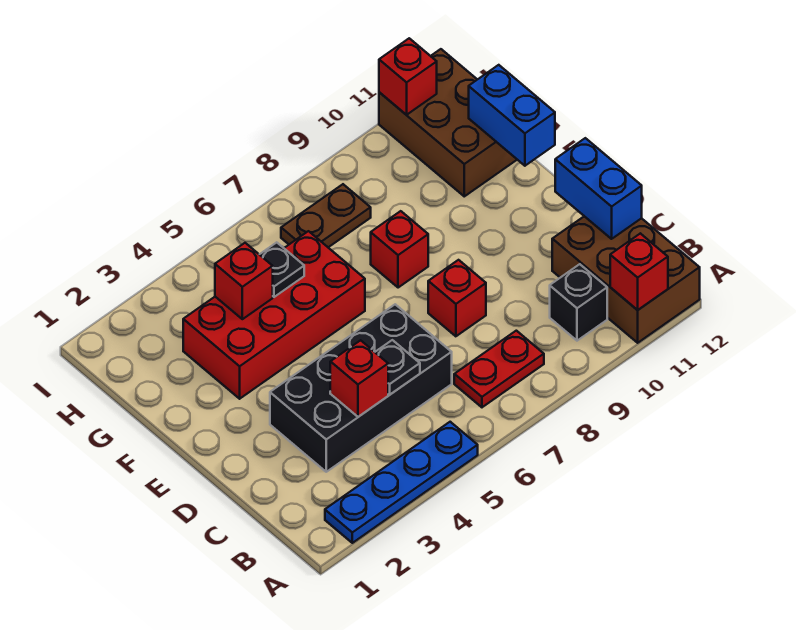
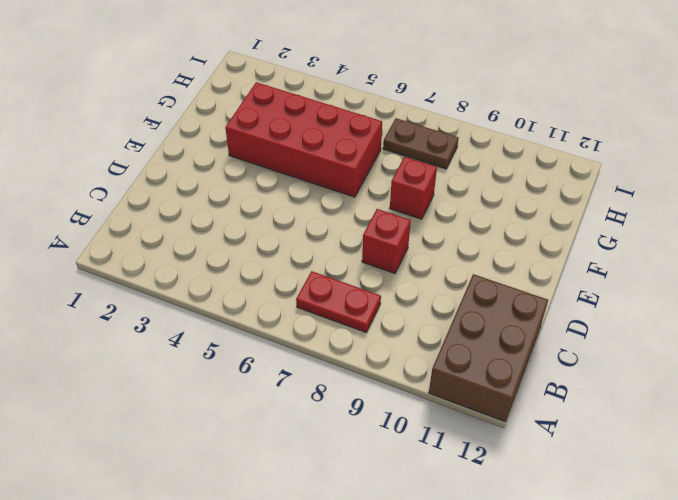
none -> blue 1x4 plate [325,422,478,543]
none -> black 1x1 brick [550,264,607,341]
none -> black 2x4 brick [270,304,452,472]

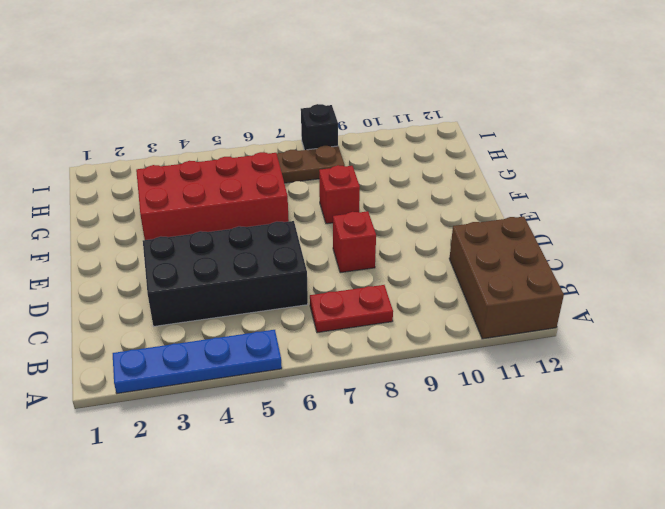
black 1x1 brick [301,104,338,150] -> black 1x1 brick moved to [550,264,607,341]
none -> brown 2x3 brick [379,49,517,196]
none -> red 1x1 brick [610,233,668,310]
none -> red 1x1 brick [330,340,388,417]

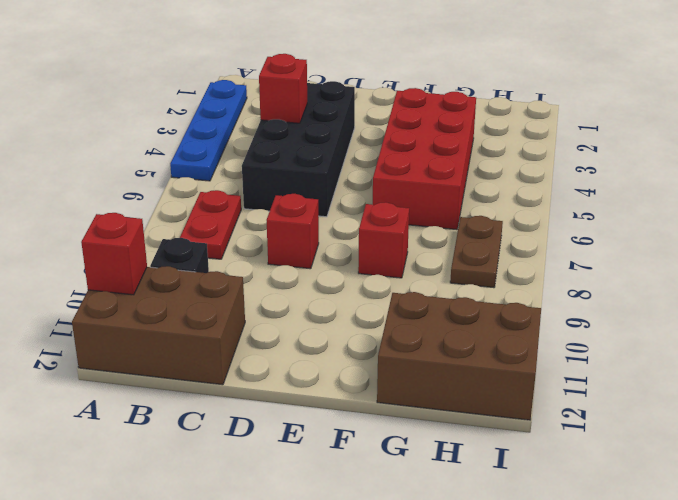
none -> black 1x1 plate [375,340,420,394]
none -> blue 1x2 brick [555,138,642,239]
none -> blue 1x2 brick [469,65,555,166]

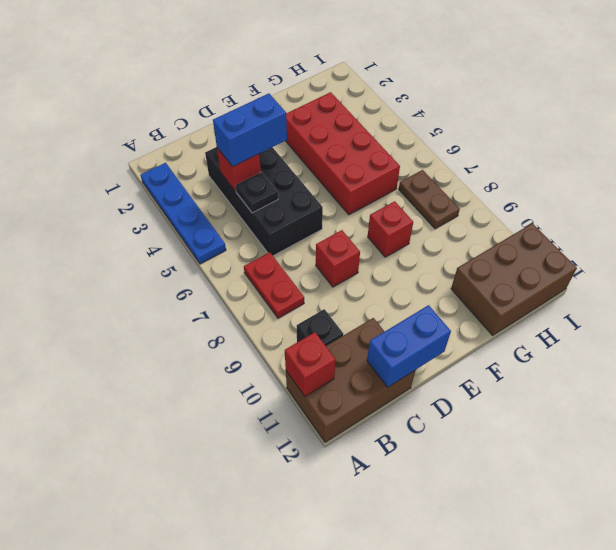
blue 1x2 brick [213,94,287,167] -> blue 1x2 brick moved to [469,65,555,166]
none -> red 1x1 brick [215,243,273,319]
none -> black 1x1 plate [259,242,304,297]
none -> red 1x1 brick [379,38,437,115]

